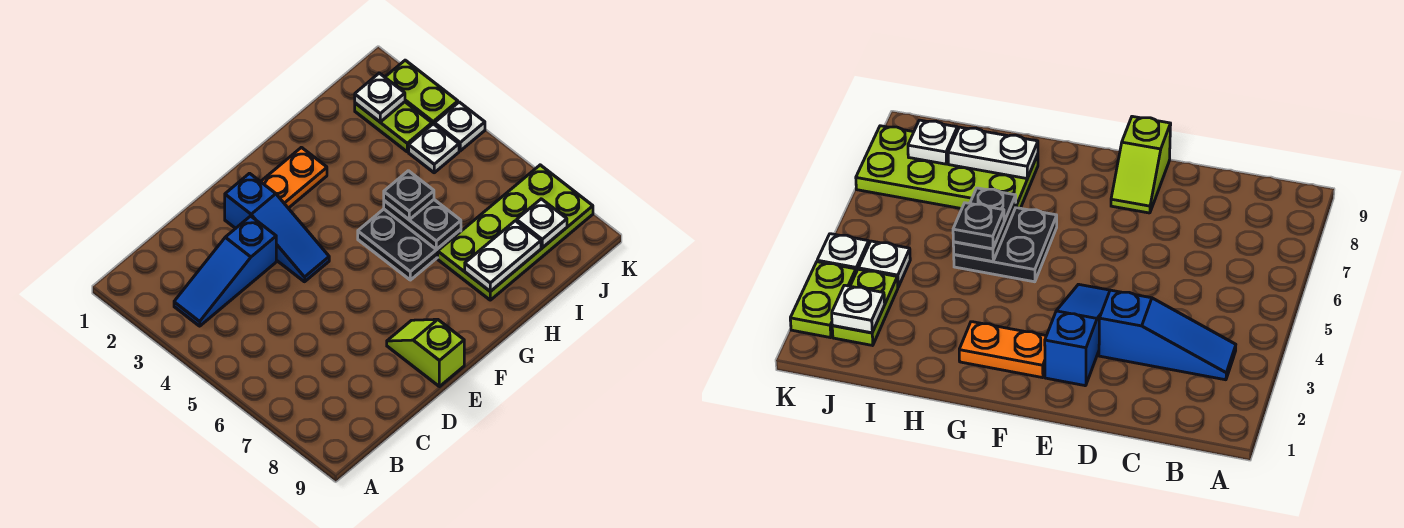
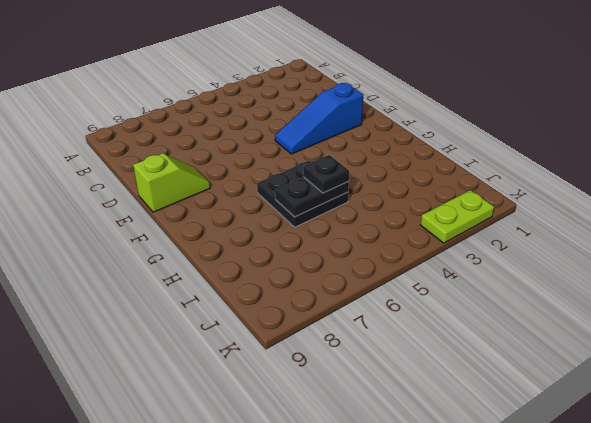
none -> blue 1x3 slope [174,216,276,326]
none -> orange 1x2 plate [261,147,327,208]
none -> lime 2x4 plate [438,165,593,300]

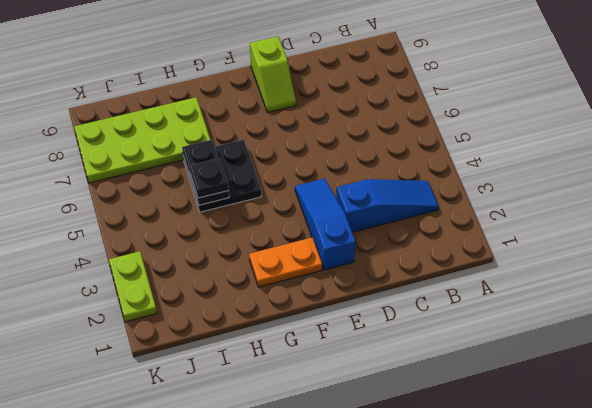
none -> lime 1x2 plate [355,102,432,152]
none -> white 1x1 plate [409,124,459,173]
none -> white 1x1 plate [435,102,485,151]

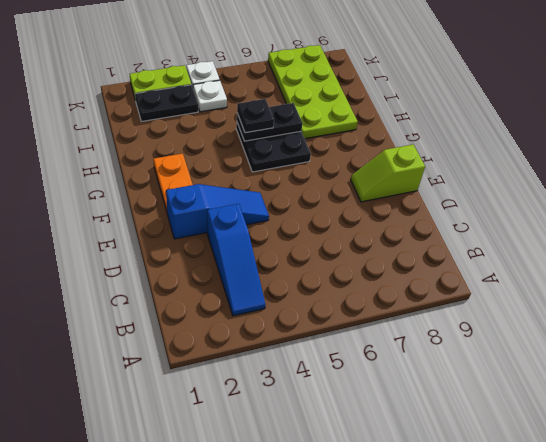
black 1x2 plate [135,85,198,121] -> lime 1x2 plate [355,102,432,152]
none -> white 1x2 plate [465,221,541,291]
none -> white 1x1 plate [355,73,405,122]
none -> white 1x1 plate [517,199,567,248]

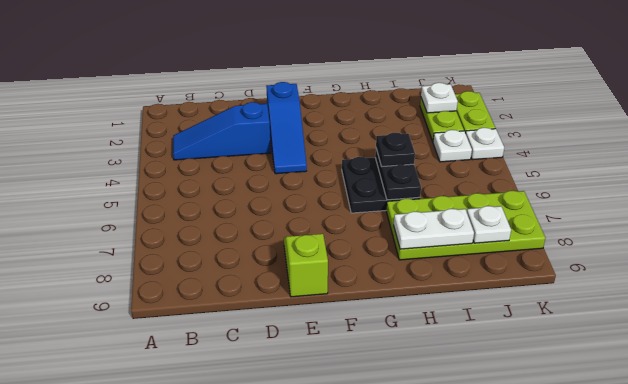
none -> orange 1x2 plate [261,147,327,208]

